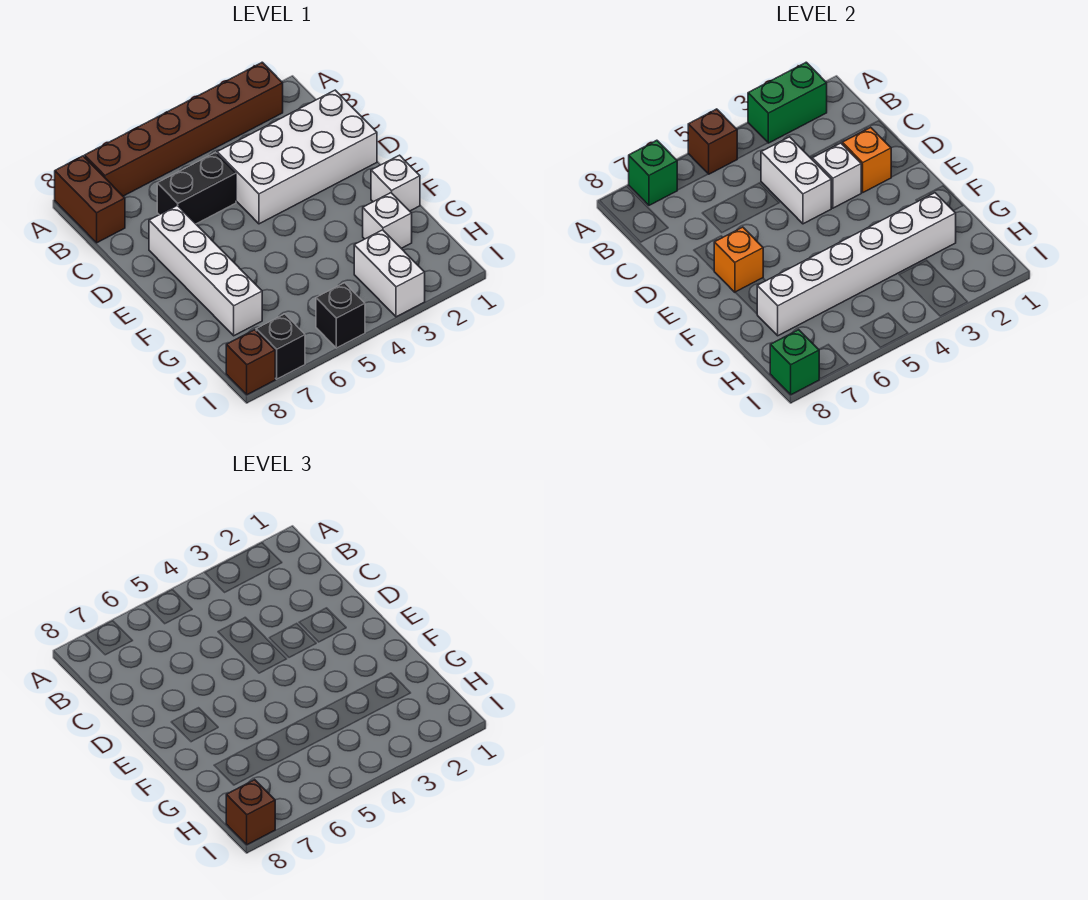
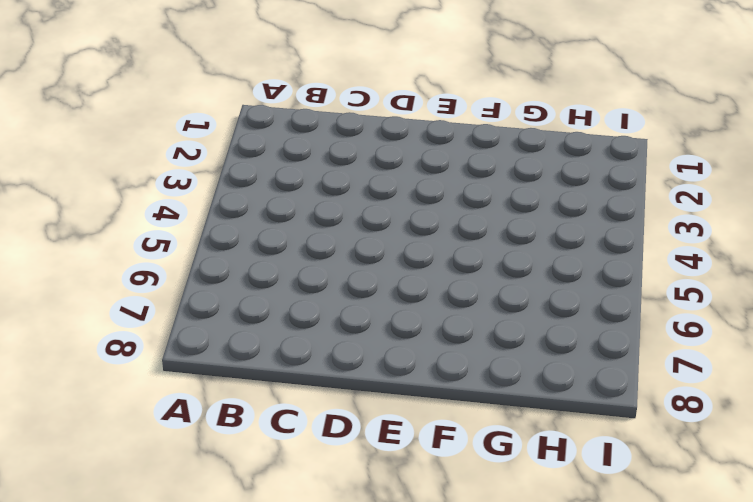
none -> brown 1x6 brick [85,62,283,196]
none -> brown 1x2 brick [55,156,125,243]
none -> white 2x4 brick [217,90,377,224]

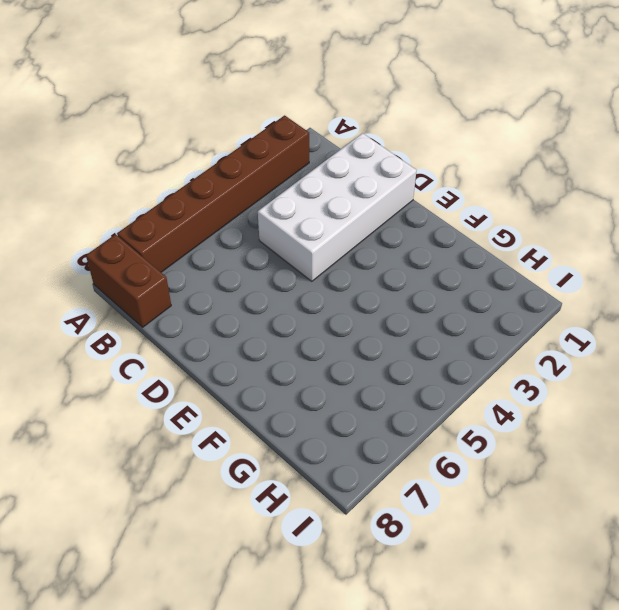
none -> black 1x2 brick [157,153,236,224]
none -> white 1x4 brick [149,205,262,336]
none -> white 1x1 brick [371,155,420,211]

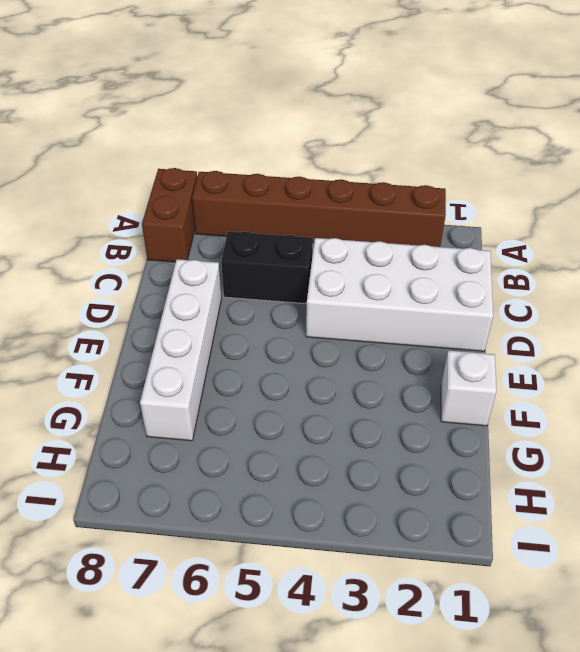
none -> white 1x1 brick [363,193,412,248]
none -> white 1x2 brick [354,230,425,317]
none -> black 1x1 brick [316,283,365,348]

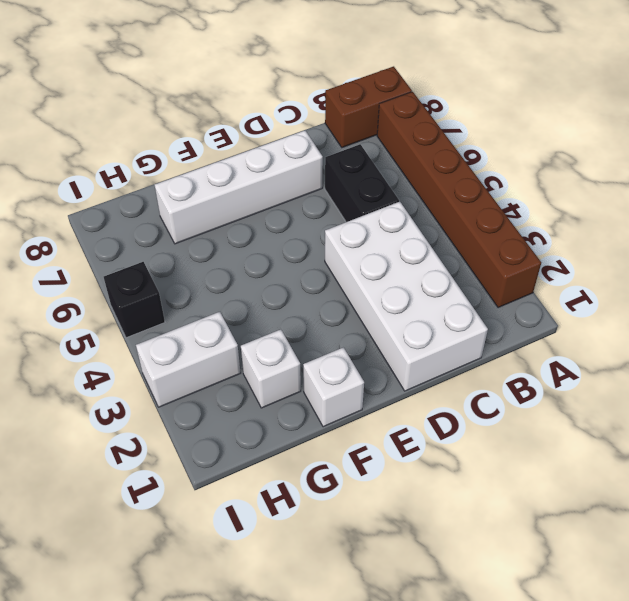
none -> black 1x1 brick [256,314,305,379]
none -> brown 1x1 brick [226,330,275,395]
none -> green 1x2 brick [748,62,827,143]

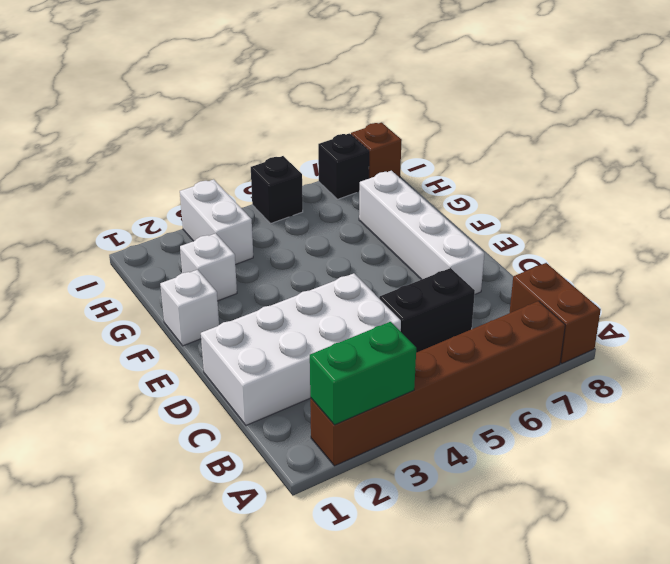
none -> brown 1x1 brick [688,109,737,174]
none -> green 1x1 brick [629,140,677,205]
none -> white 1x2 brick [761,137,831,224]

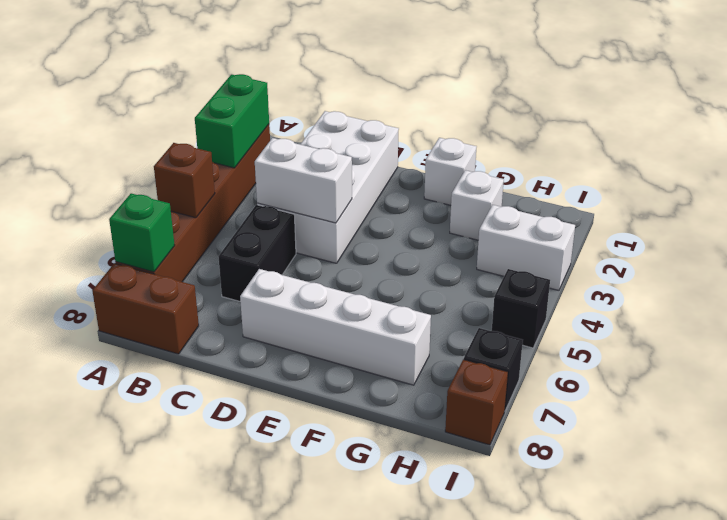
none -> orange 1x1 brick [842,127,891,192]
none -> white 1x1 brick [812,143,861,208]
none -> orange 1x1 brick [714,227,763,292]

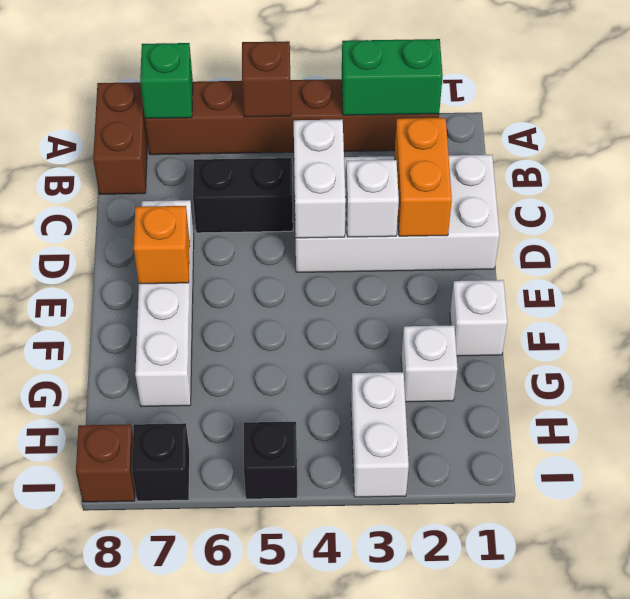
orange 1x2 brick [395,118,452,236] -> orange 1x1 brick [842,127,891,192]
none -> white 1x6 brick [757,193,956,336]
none -> green 1x1 brick [770,330,819,395]
none -> brown 1x1 brick [226,780,275,845]

